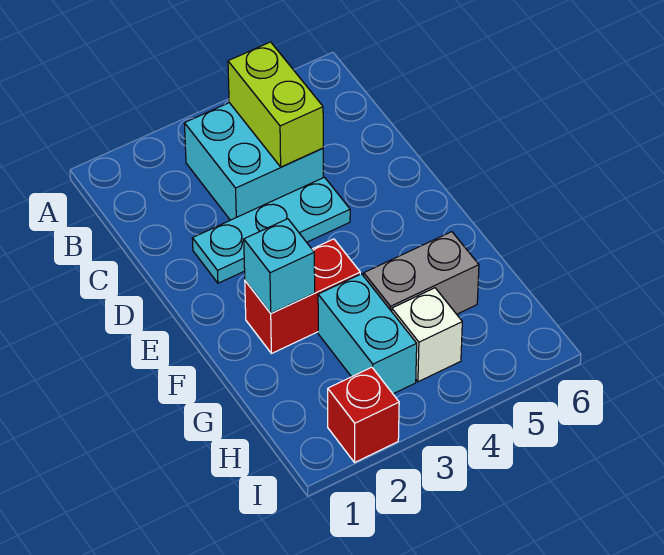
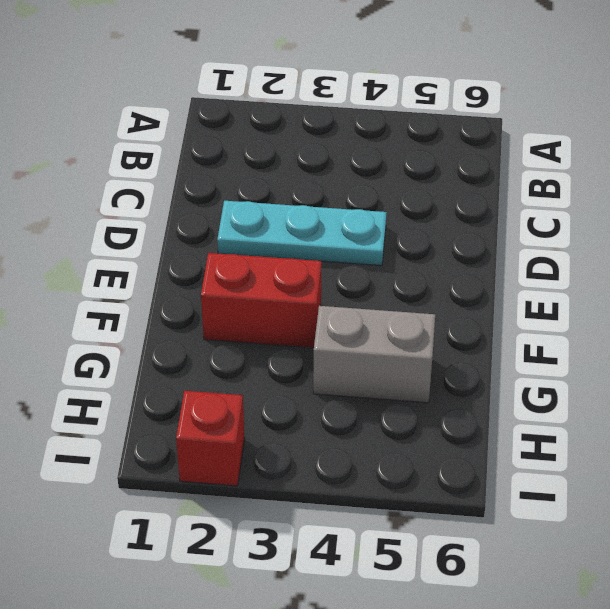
none -> cyan 2x2 brick [184,103,323,220]
none -> cyan 1x2 brick [318,274,417,394]

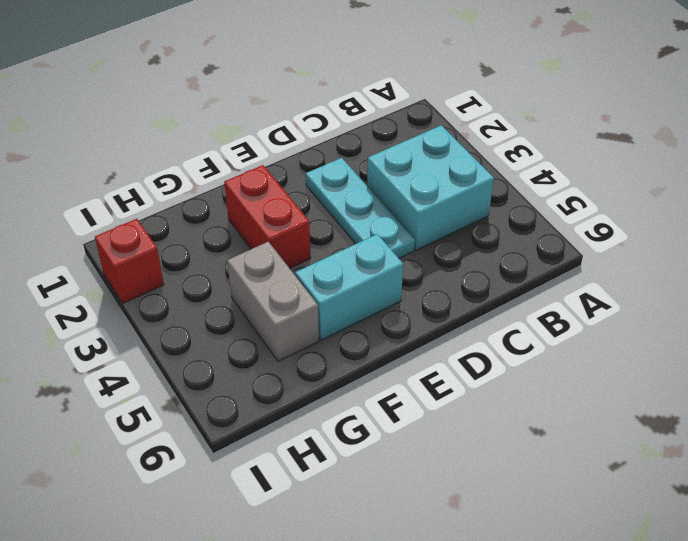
cyan 1x2 brick [295,234,403,340] -> cyan 1x2 brick moved to [318,274,417,394]
none -> white 1x1 brick [392,288,462,382]
none -> lime 1x2 brick [228,42,323,167]

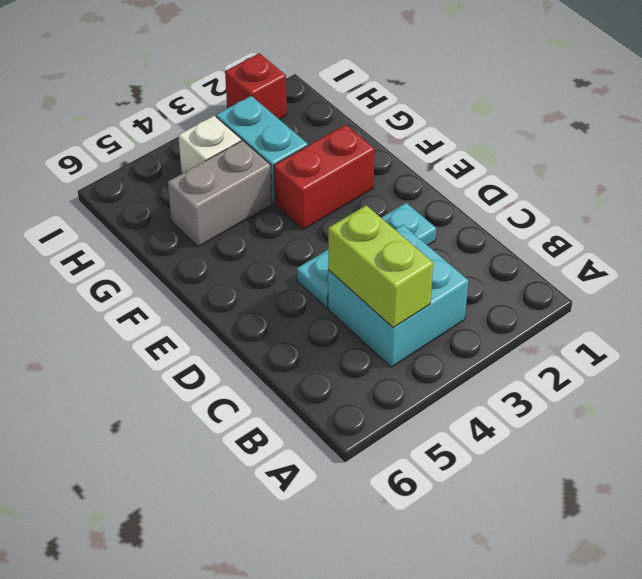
none -> cyan 1x1 brick [244,219,315,313]

